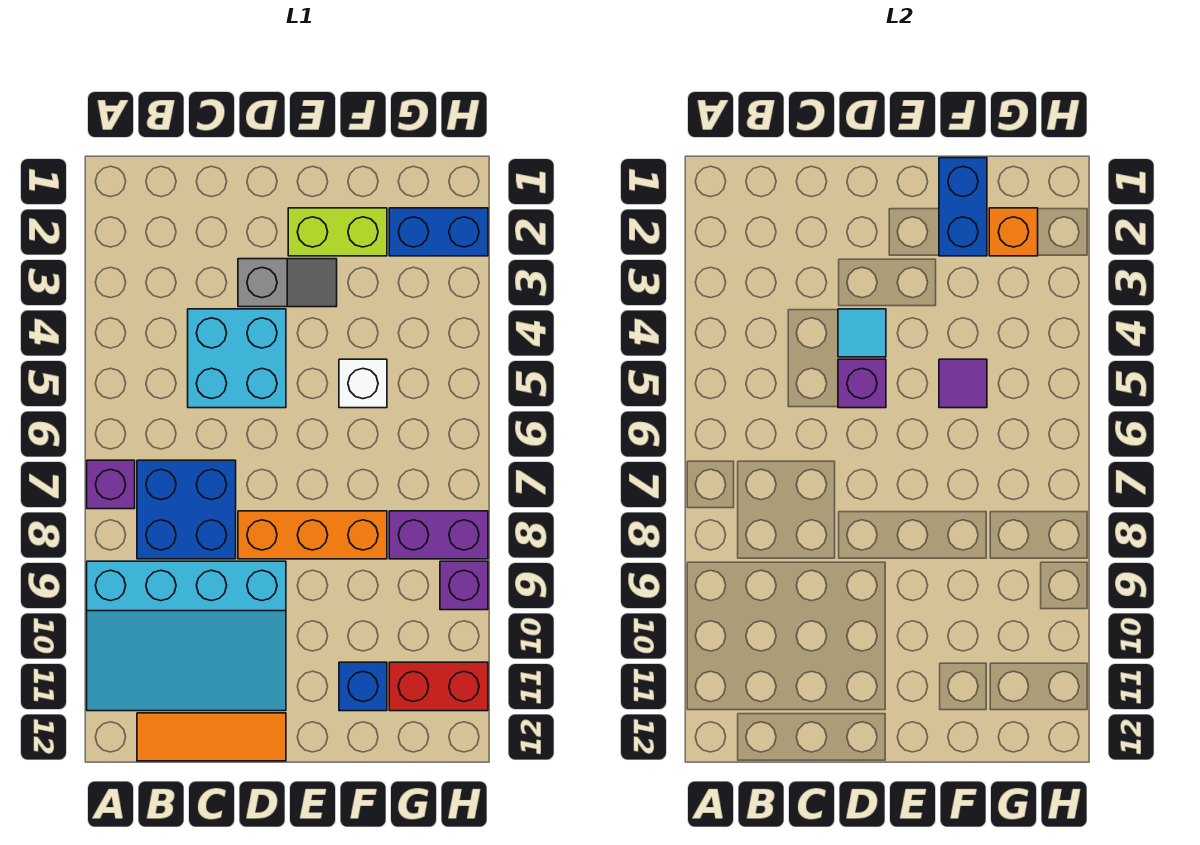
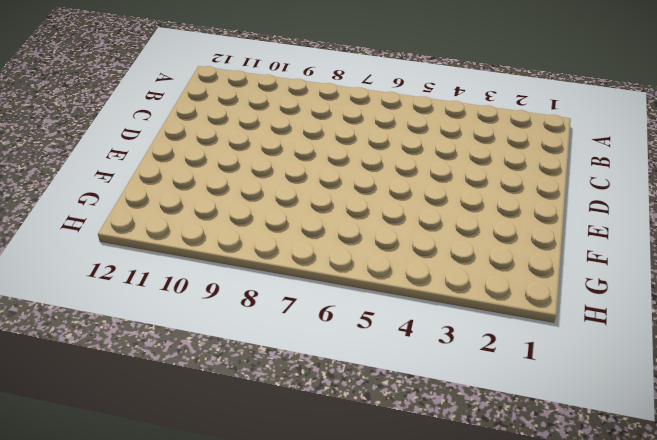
none -> purple 1x1 brick [87,460,135,509]
none -> cyan 3x4 slope [87,561,286,711]
none -> blue 2x2 brick [137,460,236,559]

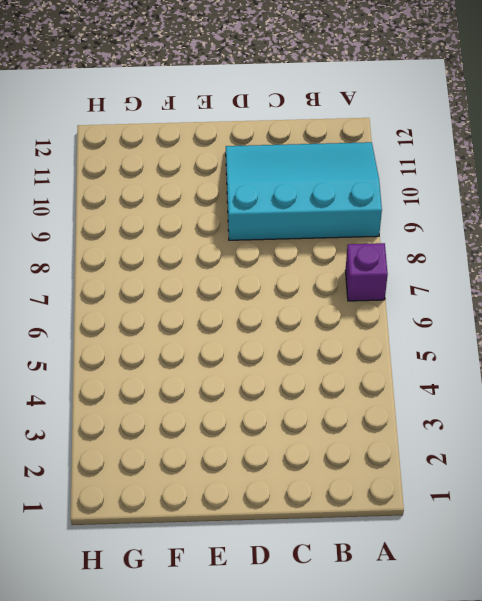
none -> blue 2x2 brick [137,460,236,559]
none -> orange 1x3 tile [137,713,286,761]
none -> cyan 2x2 brick [188,309,286,408]

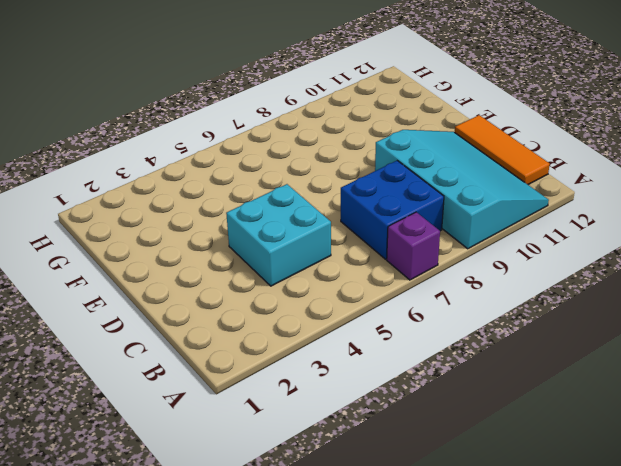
none -> grey 1x2 slope [238,259,337,307]
none -> orange 1x3 brick [238,511,387,559]
none -> lime 1x2 brick [288,208,387,256]

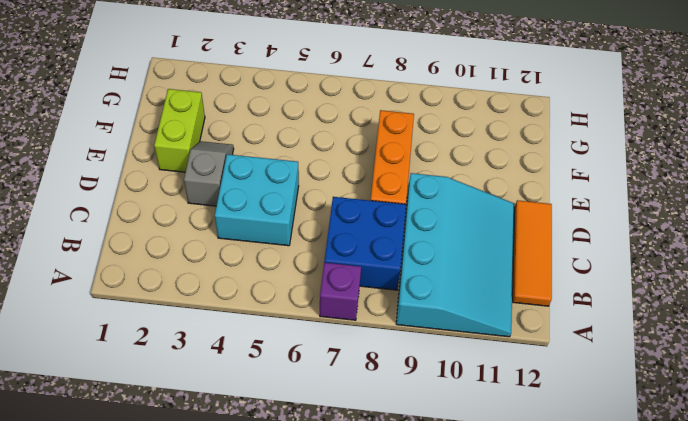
none -> white 1x1 brick [339,359,387,408]
none -> blue 1x1 brick [339,662,387,711]
none -> blue 1x2 brick [389,208,488,256]

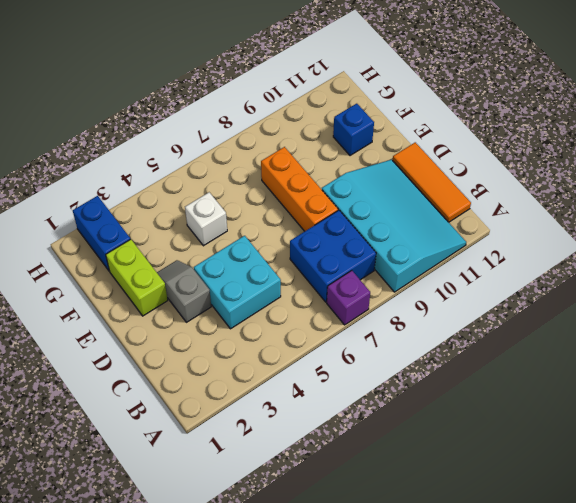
none -> purple 1x2 brick [389,511,488,559]
none -> red 1x2 brick [389,662,488,711]
none -> purple 1x1 brick [440,561,488,610]

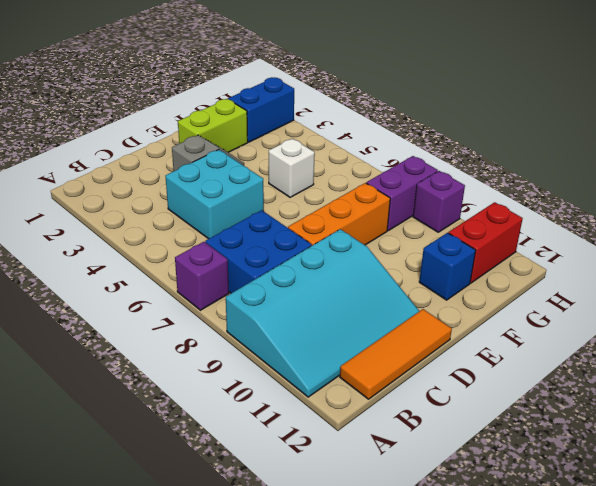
none -> cyan 1x1 tile [838,309,886,357]
none -> purple 1x1 brick [838,359,886,408]
none -> blue 1x2 brick [939,158,987,256]

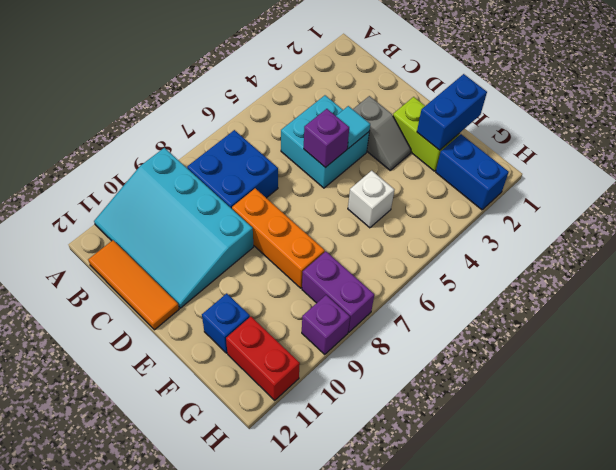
none -> purple 1x1 brick [87,460,135,509]
none -> purple 1x1 tile [939,359,987,408]
none -> orange 1x1 brick [989,208,1038,256]

